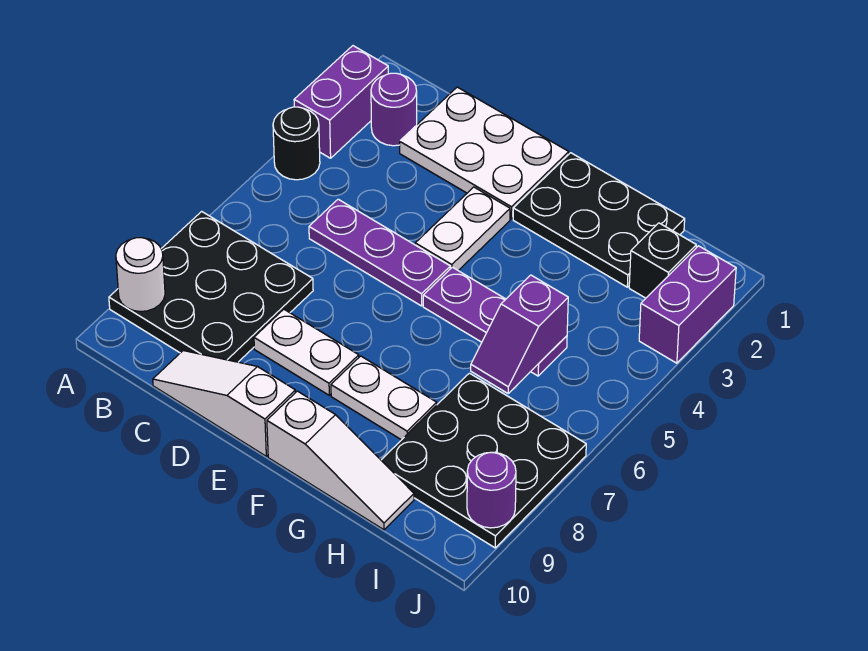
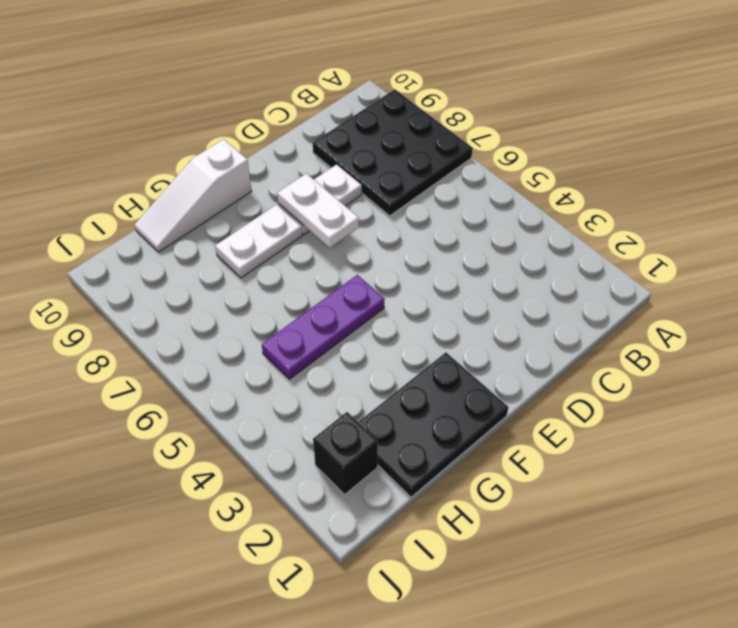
white 1x2 plate [277,174,359,248] -> white 1x2 plate moved to [415,187,510,270]
none -> purple 1x2 brick [294,46,388,158]
none -> black 1x1 round brick [273,107,320,180]
none -> purple 1x1 round brick [371,73,417,146]

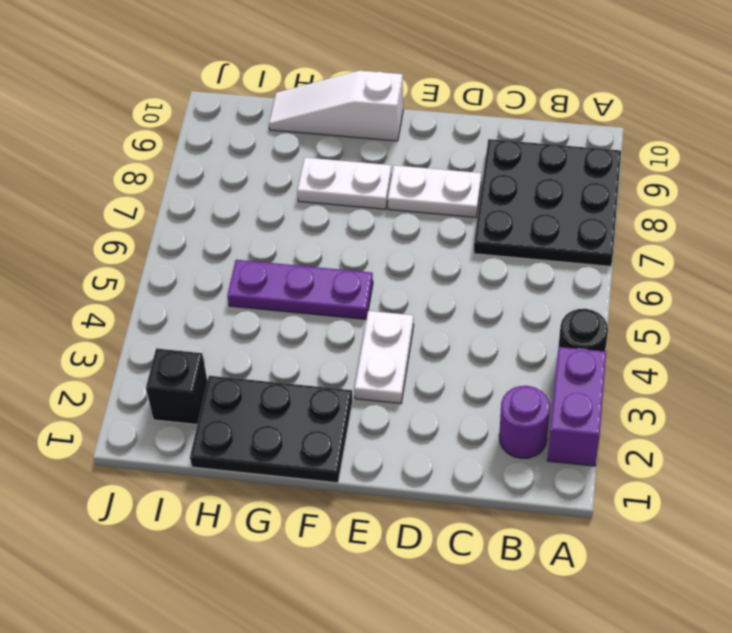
none -> white 2x3 plate [400,87,569,219]
none -> purple 1x3 plate [309,199,450,306]
none -> white 1x3 slope [153,351,295,456]

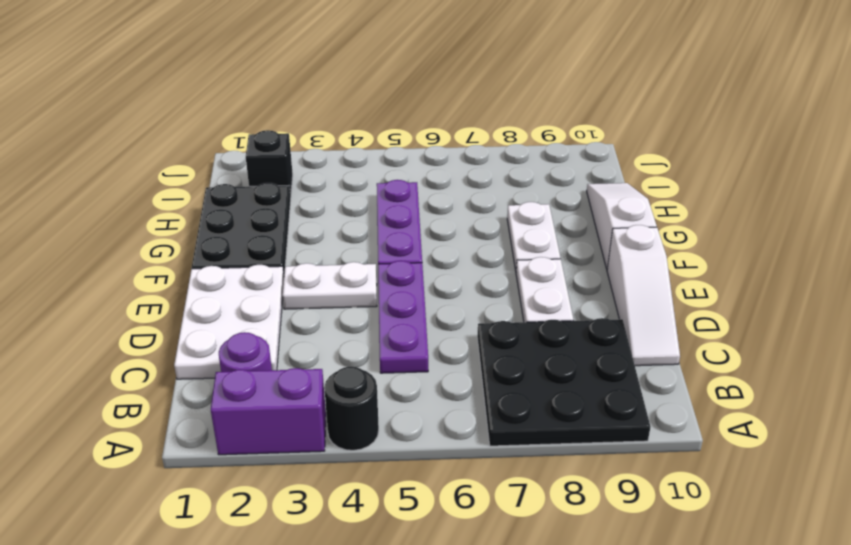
none -> black 3x3 plate [381,373,586,548]
none -> purple 1x2 brick [639,246,736,363]
none -> white 1x1 round brick [116,238,165,312]

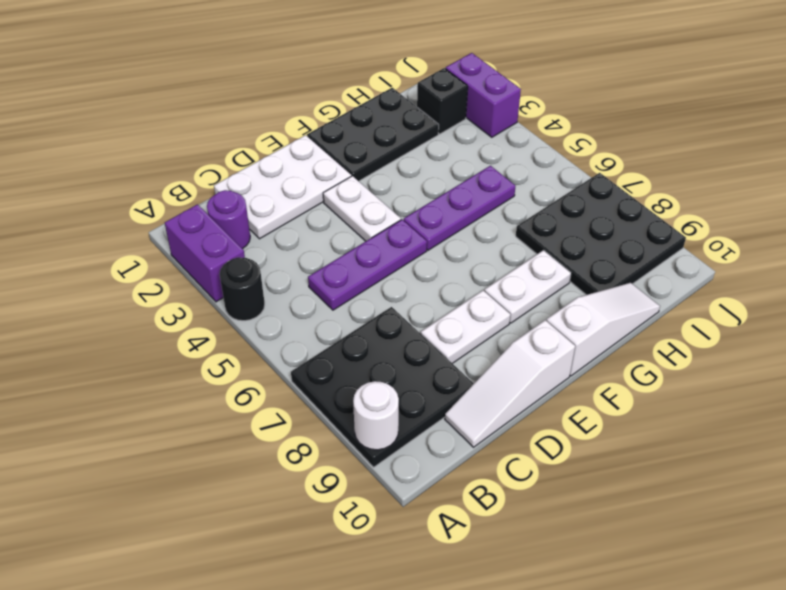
none -> purple 1x2 slope [471,275,568,393]
none -> purple 1x1 round brick [467,452,516,528]

